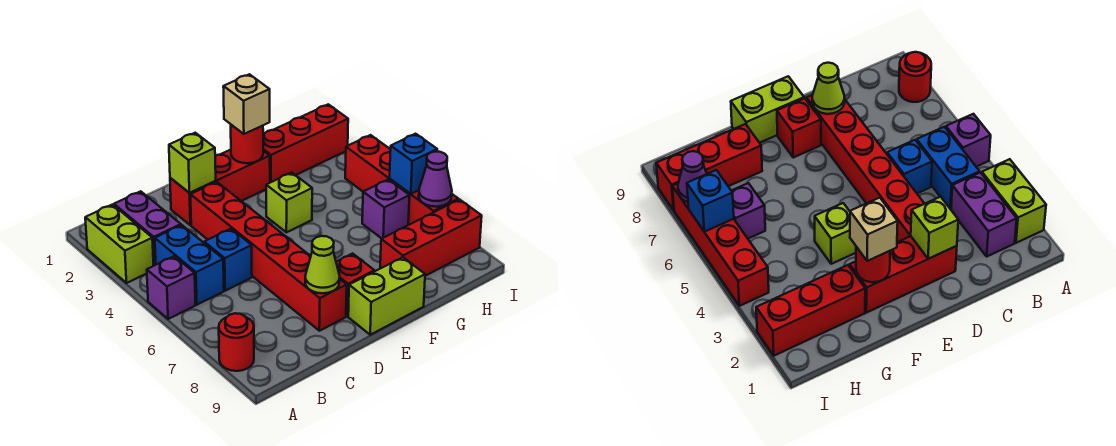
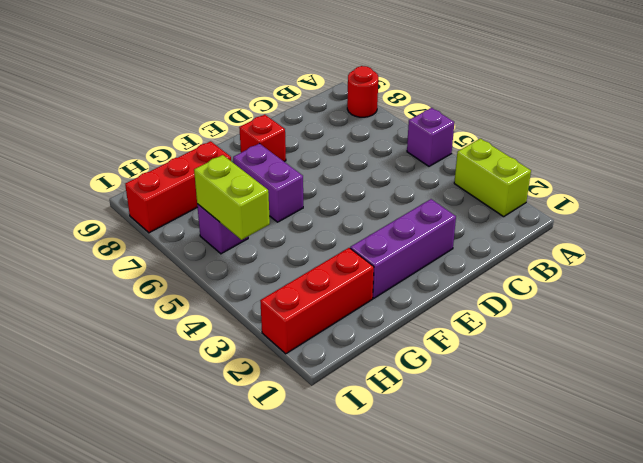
purple 1x3 brick [350,199,456,298] -> red 1x3 brick [170,150,270,225]
purple 1x2 brick [233,143,303,222] -> purple 1x2 brick moved to [114,191,181,266]
lime 1x2 brick [194,155,270,240] -> lime 1x2 brick turned to [348,257,425,335]
none -> blue 1x2 brick [155,225,224,305]
none -> blue 1x1 brick [204,229,252,291]
none -> red 1x6 brick [190,182,347,331]

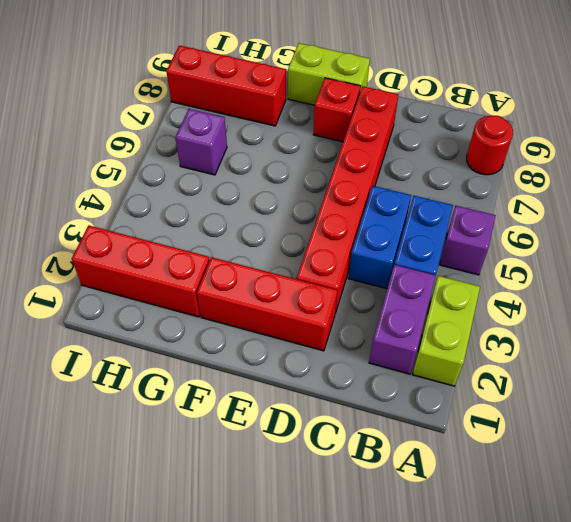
blue 1x2 brick [348,186,411,289] -> blue 1x1 brick [204,229,252,291]
none -> lime 1x1 brick [266,173,312,232]
none -> red 1x4 brick [345,135,458,225]
none -> lime 1x1 brick [169,133,216,193]

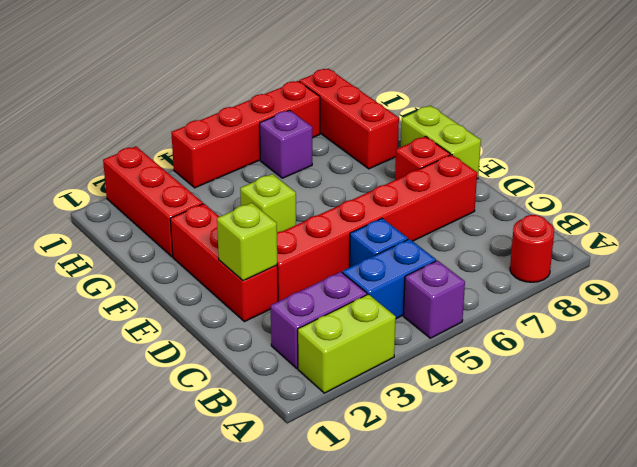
none -> lime 1x1 cone [305,236,340,293]
none -> red 1x1 round brick [231,125,263,163]
none -> blue 1x1 brick [390,134,437,194]

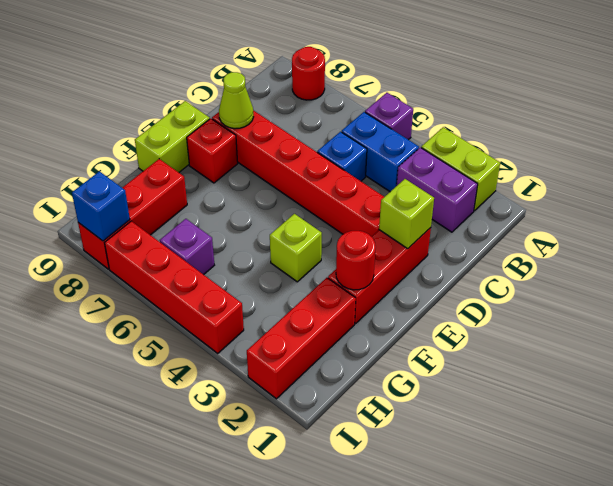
blue 1x1 brick [72,171,130,241] -> blue 1x1 brick moved to [390,134,437,194]
none -> purple 1x1 cone [419,152,452,207]
none -> tan 1x1 brick [223,74,270,134]

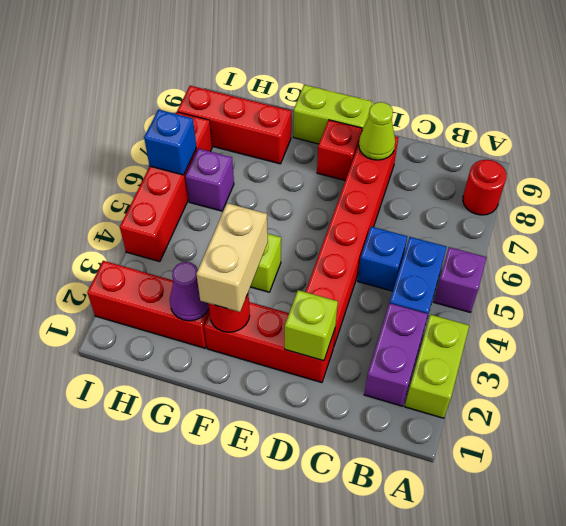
tan 1x2 brick [196,203,268,312] -> tan 1x1 brick [223,74,270,134]
purple 1x1 cone [170,262,209,321] -> purple 1x1 cone moved to [419,152,452,207]

